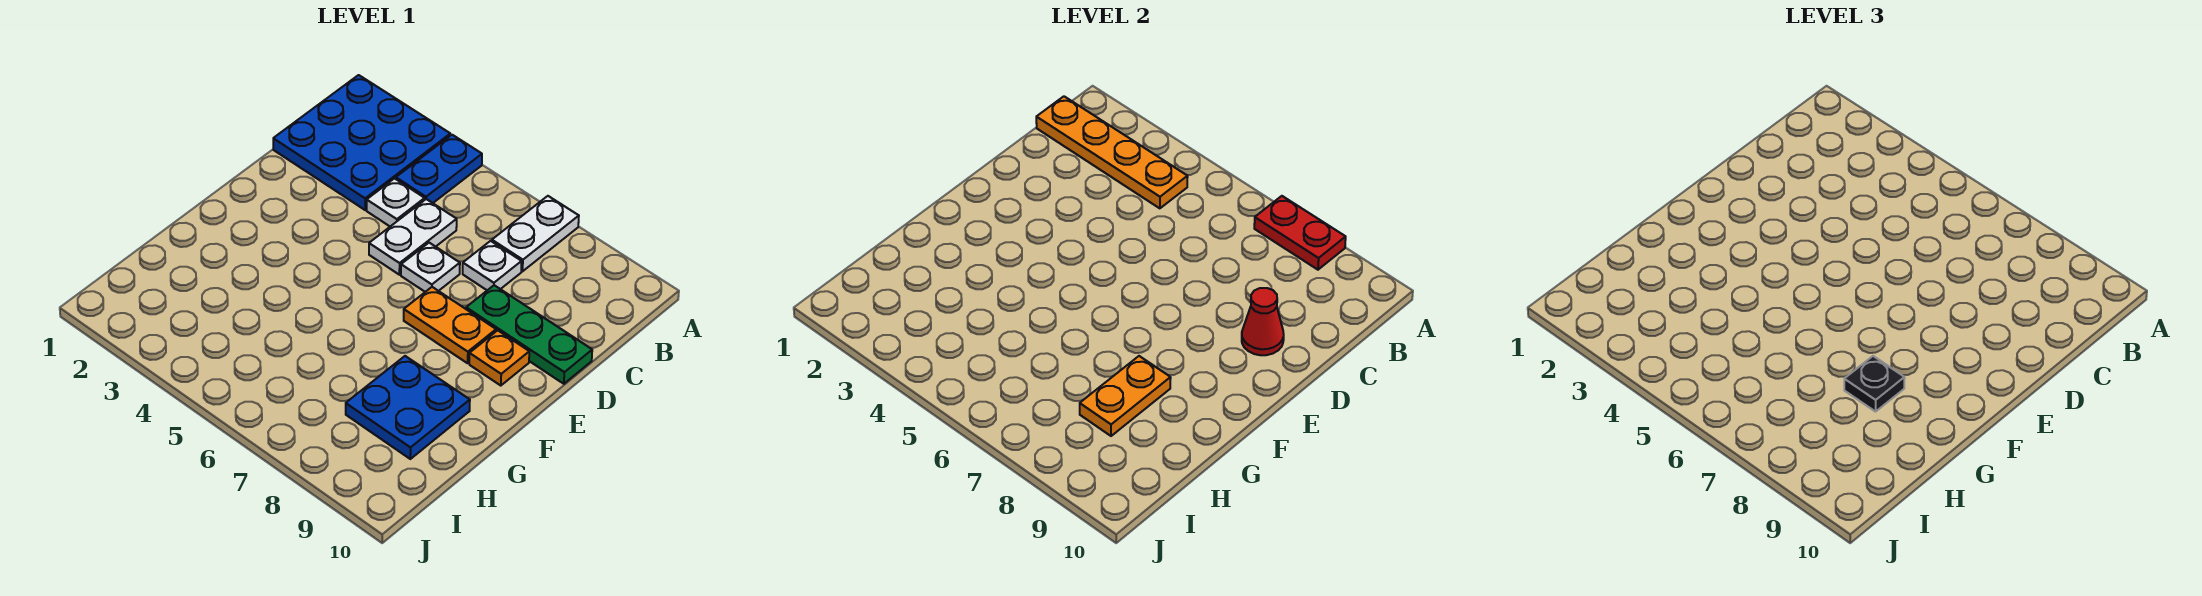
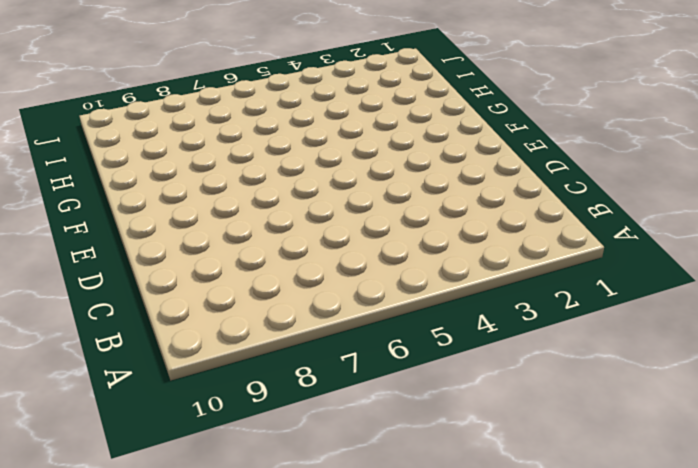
none -> blue 3x3 plate [273,75,450,210]
none -> blue 1x2 plate [396,135,482,203]
none -> white 1x2 plate [492,196,579,271]

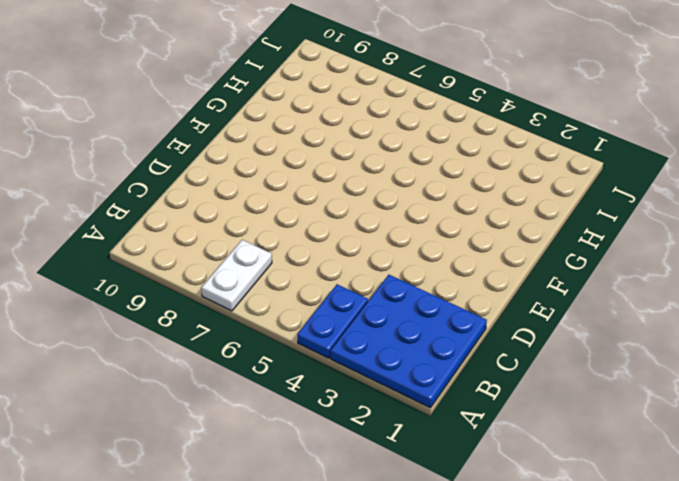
none -> white 1x1 plate [367,179,425,226]
none -> white 1x2 plate [369,199,457,275]
none -> white 1x1 plate [463,241,522,290]

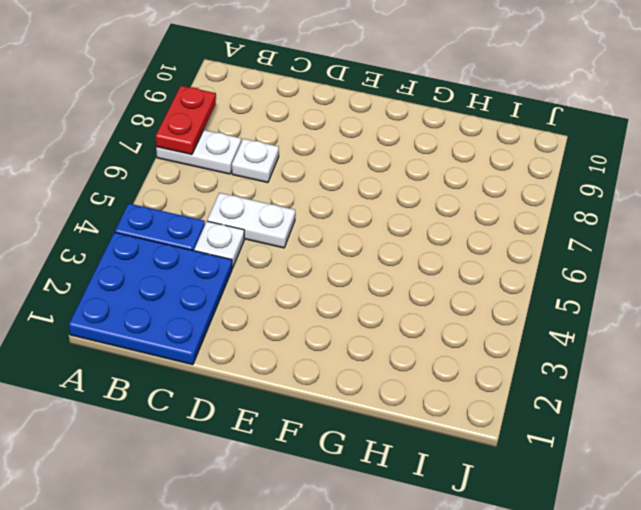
none -> white 1x1 plate [401,243,460,292]
none -> green 1x3 plate [466,285,592,384]
none -> orange 1x2 plate [404,287,496,363]

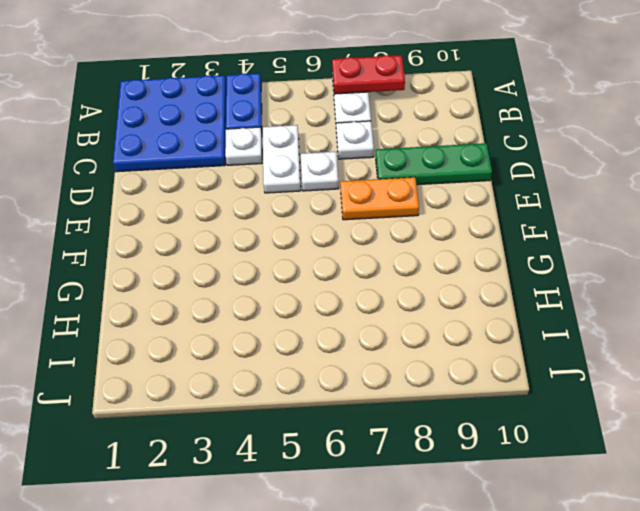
none -> orange 1x1 plate [469,330,529,386]
none -> blue 2x2 plate [346,356,470,459]
none -> orange 1x4 plate [1036,96,1188,208]

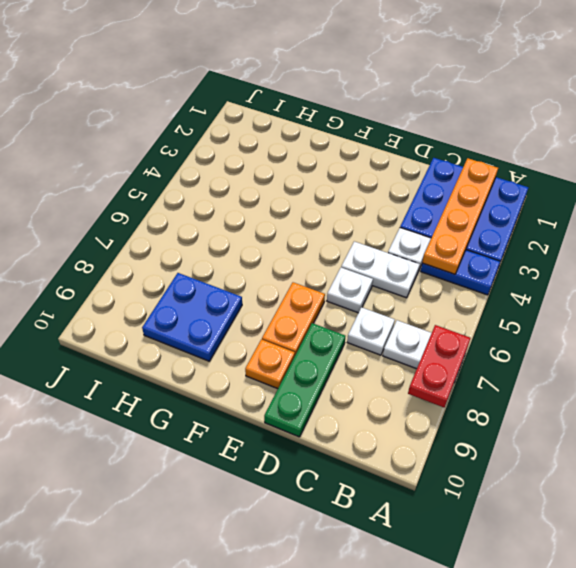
none -> red 1x1 cone [1242,288,1284,355]
none -> orange 1x2 plate [1080,356,1171,436]
none -> black 1x1 plate [1844,356,1905,412]

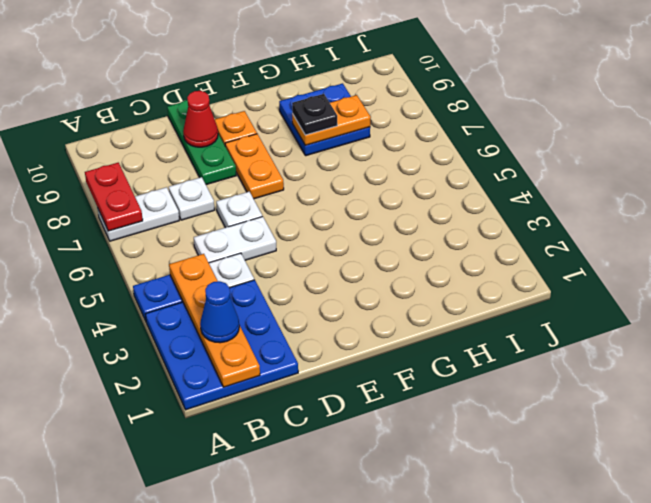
blue 1x1 cone [200,281,239,343] -> none

